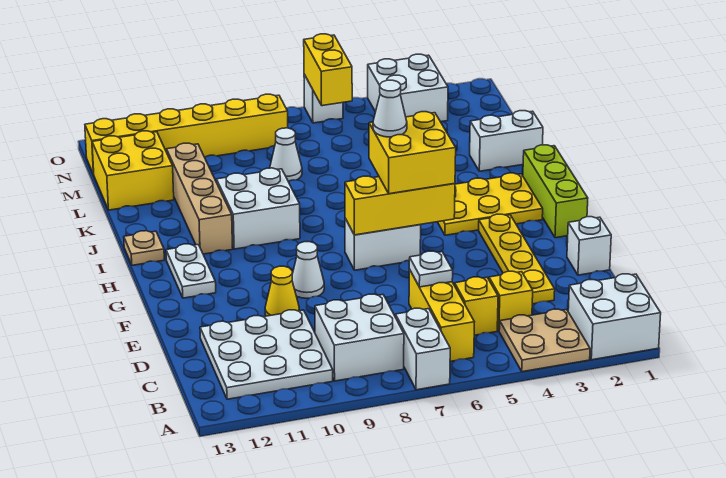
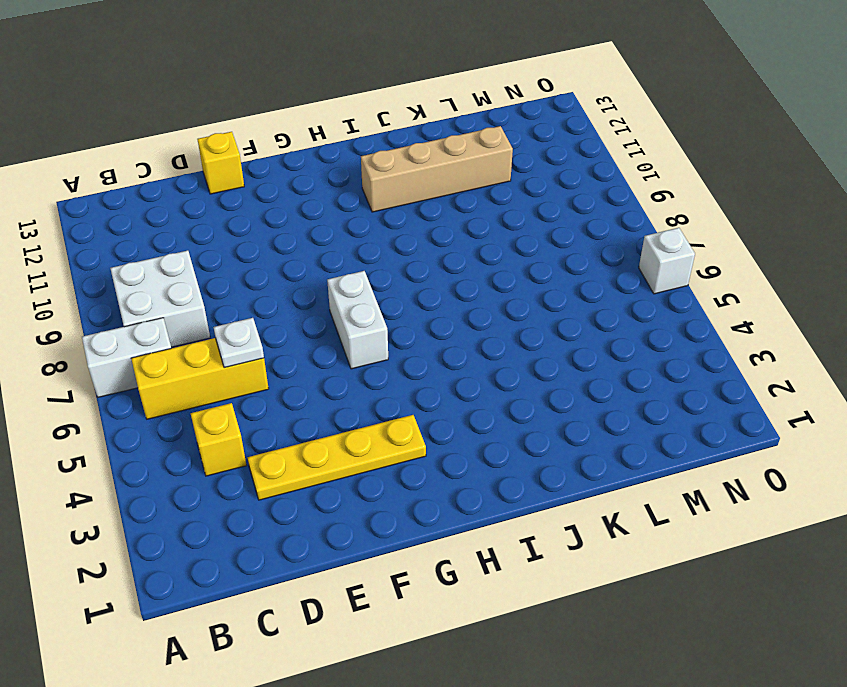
yellow 1x1 brick [197,132,244,194] -> yellow 1x1 brick moved to [455,277,498,335]
none -> white 2x2 brick [568,274,661,360]
none -> tan 2x2 plate [499,309,590,372]
none -> white 3x3 plate [200,310,333,399]
none -> white 1x1 brick [567,217,611,275]

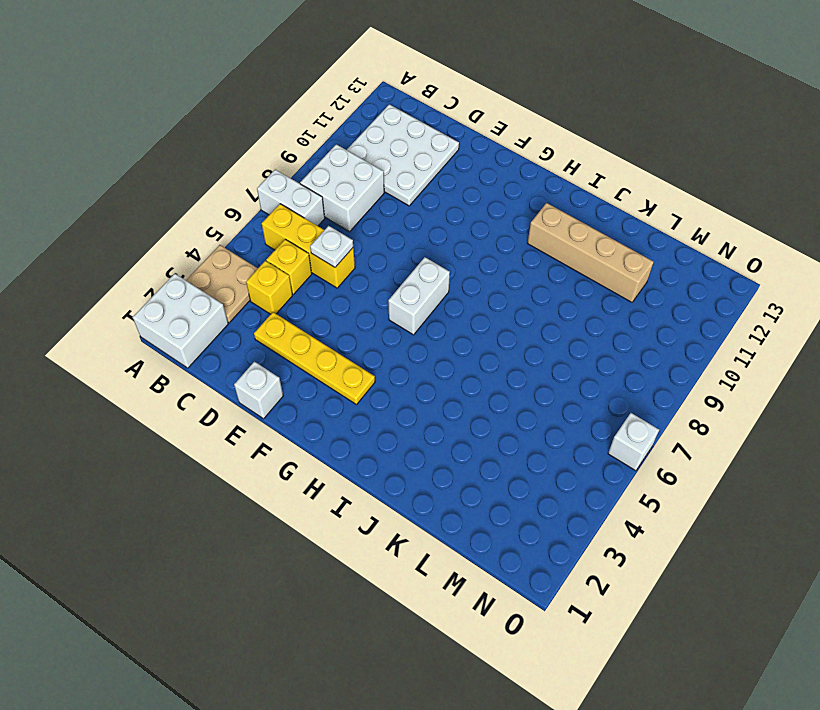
none -> yellow 1x1 cone [265,266,299,316]
none -> white 1x1 cone [292,242,324,298]
none -> lime 1x3 brick [523,145,588,238]
none -> white 1x2 plate [166,244,216,298]

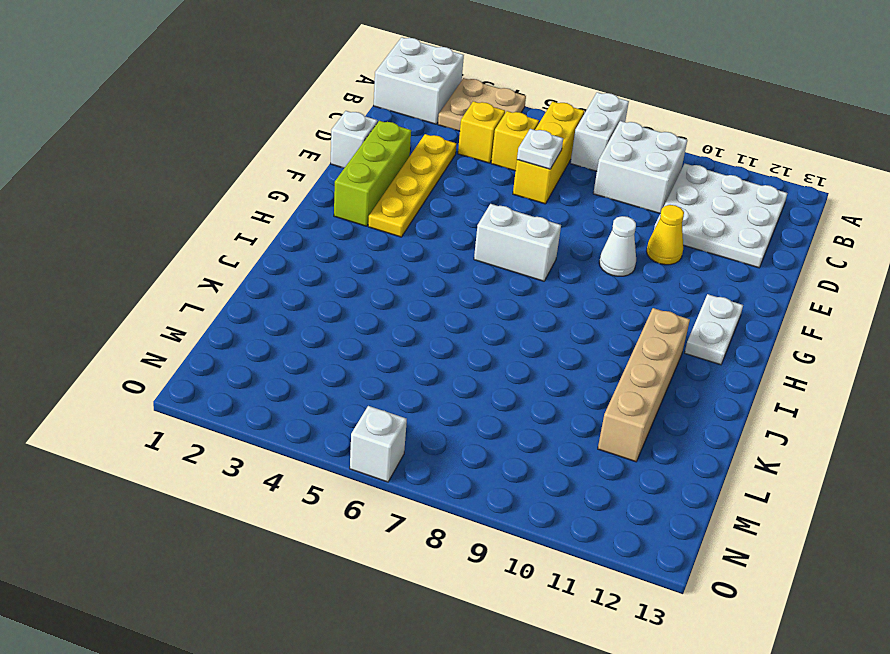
lime 1x3 brick [334,121,411,226] -> lime 1x3 brick moved to [523,145,588,238]
none -> yellow 2x3 plate [438,173,543,235]
none -> white 2x2 brick [216,168,300,249]
none -> tan 1x1 plate [124,231,164,265]
none -> white 1x2 brick [470,111,543,171]

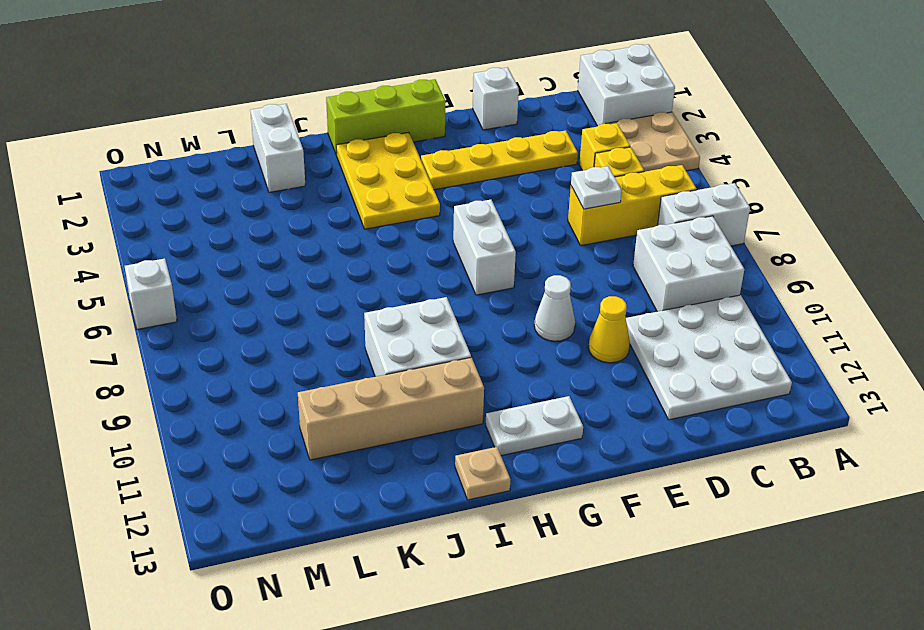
none -> white 1x1 cone [270,128,302,181]
none -> yellow 2x2 brick [92,131,174,210]
none -> white 2x2 brick [368,54,448,121]
none -> yellow 1x6 brick [85,94,288,174]

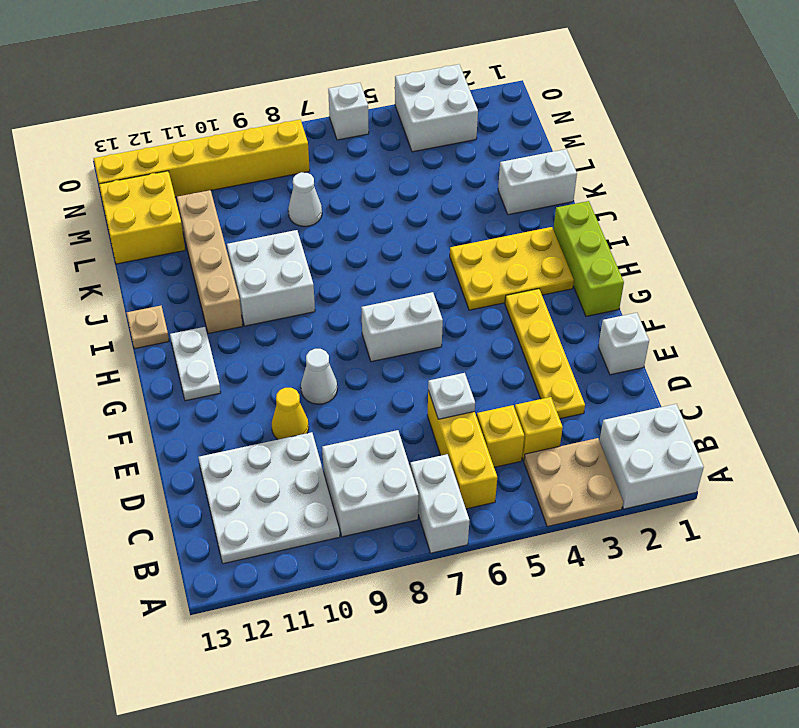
none -> yellow 1x3 brick [345,176,455,235]
none -> yellow 1x2 brick [304,34,352,106]
none -> yellow 2x2 brick [369,112,456,194]
none -> white 1x1 cone [373,80,407,137]

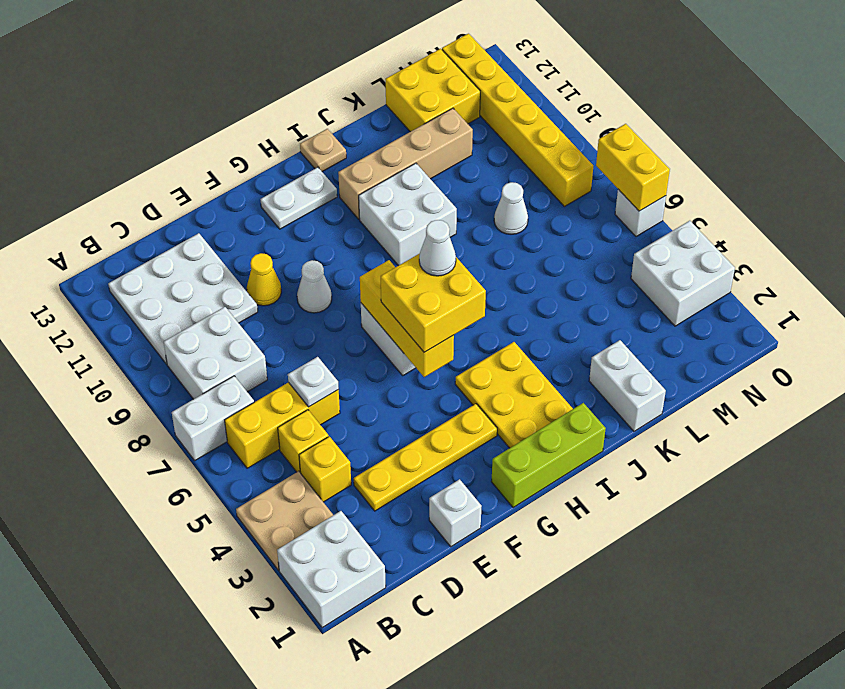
yellow 1x2 brick [596,124,670,211] -> yellow 1x2 brick turned to [304,34,352,106]

